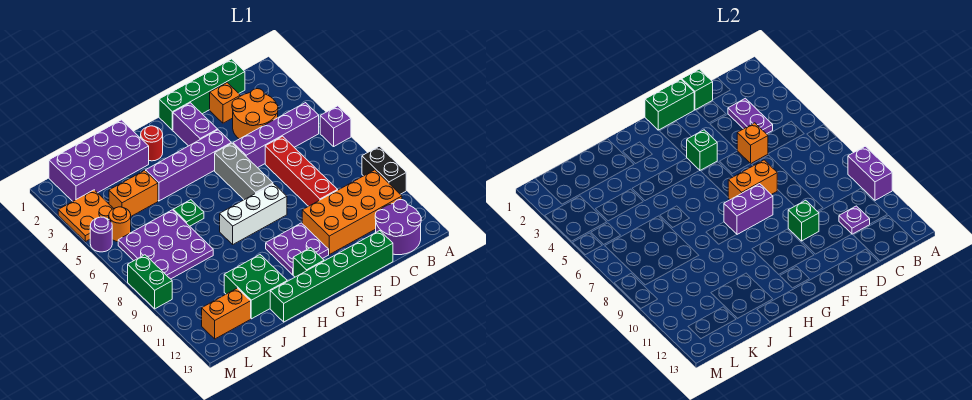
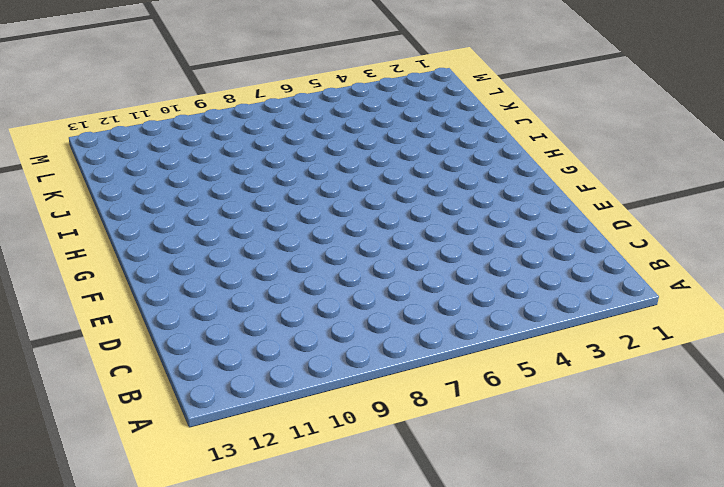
none -> purple 1x1 brick [320,106,351,146]
none -> black 1x2 brick [362,146,406,194]
none -> purple 1x4 brick [233,103,319,168]
none -> orange 2x4 brick [302,170,402,255]

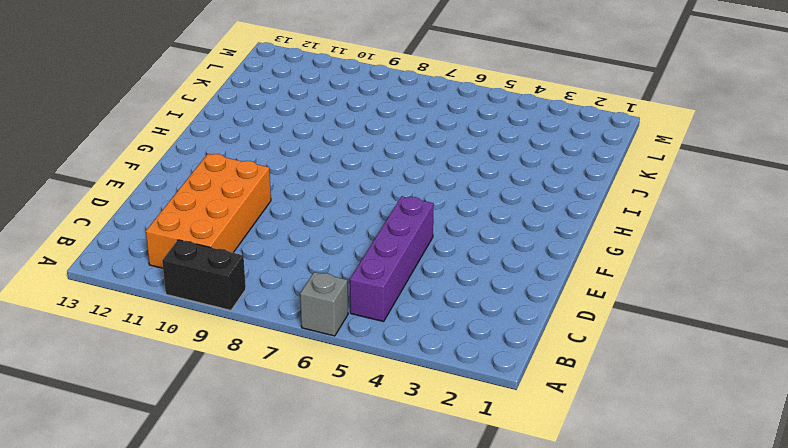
grey 1x1 brick [300,272,348,336] -> purple 1x1 brick [320,106,351,146]
none -> purple 2x2 round brick [375,200,421,255]
none -> green 1x4 brick [159,59,245,130]
none -> orange 2x2 round brick [232,89,278,139]
none -> orange 1x1 brick [210,83,240,123]

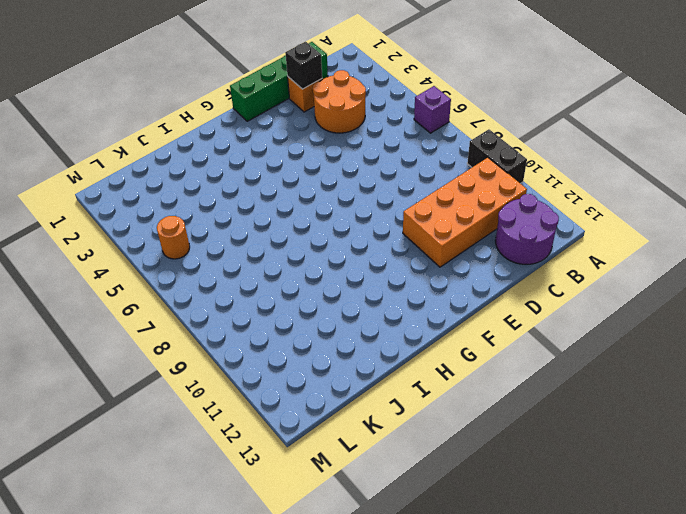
black 1x1 brick [285,42,322,89] -> none
none -> purple 1x4 brick [233,103,319,168]
none -> red 1x4 brick [265,136,337,206]
none -> green 1x6 brick [270,231,393,322]
none -> purple 1x2 brick [173,103,218,146]

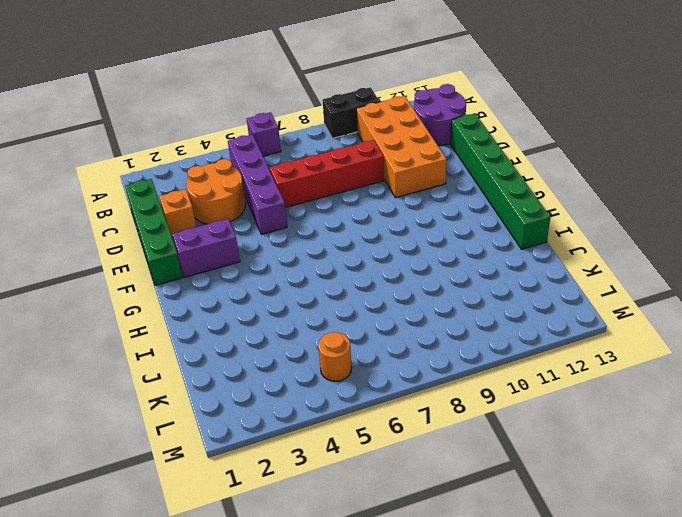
none -> purple 1x4 brick [146,130,231,201]
none -> grey 1x3 brick [215,143,273,200]
none -> white 1x3 brick [220,184,287,244]
none -> purple 2x2 plate [266,223,329,275]

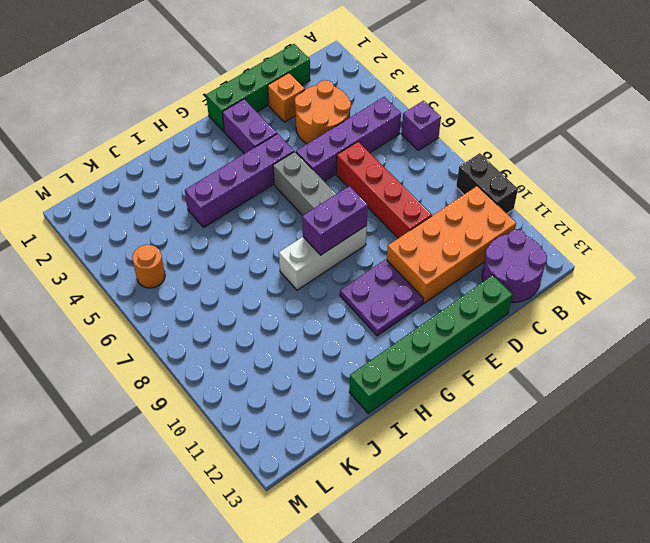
none -> green 1x1 brick [293,248,324,277]
none -> red 1x1 round brick [141,126,163,161]
none -> purple 2x4 brick [49,120,149,201]
none -> green 1x1 plate [173,200,204,226]

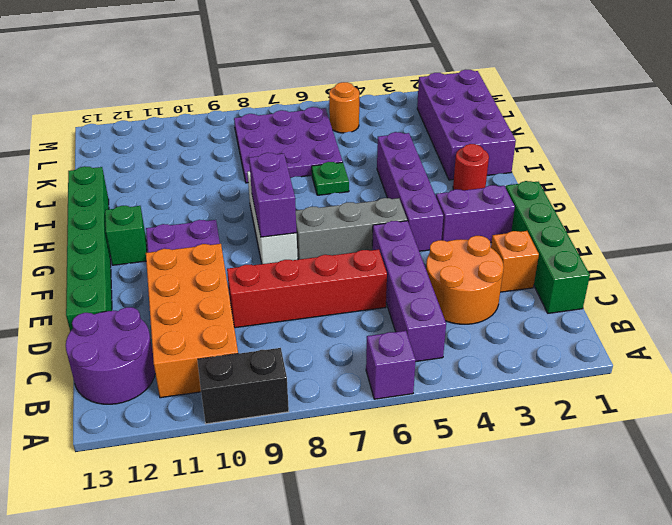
none -> green 2x2 brick [224,255,287,319]
none -> orange 1x2 brick [109,170,158,216]
none -> orange 1x2 brick [202,288,251,339]
none -> orange 2x2 plate [58,190,114,242]

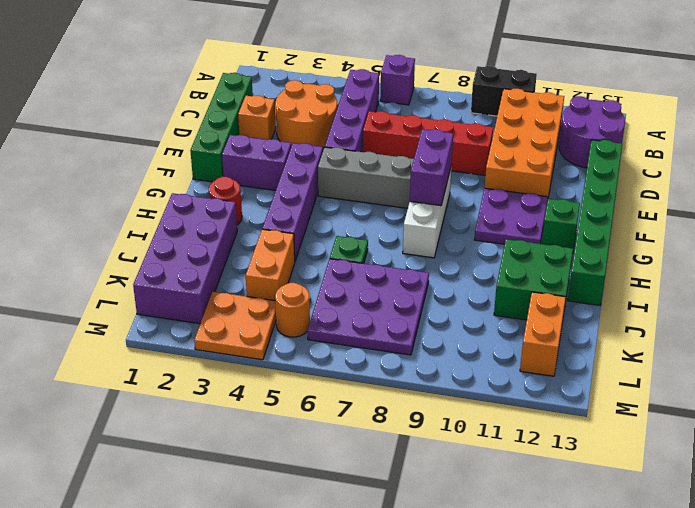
none -> purple 1x1 round brick [90,217,112,252]
none -> green 1x2 brick [128,255,172,309]
none -> purple 1x2 brick [848,146,892,200]
none -> purple 1x2 plate [728,98,773,134]

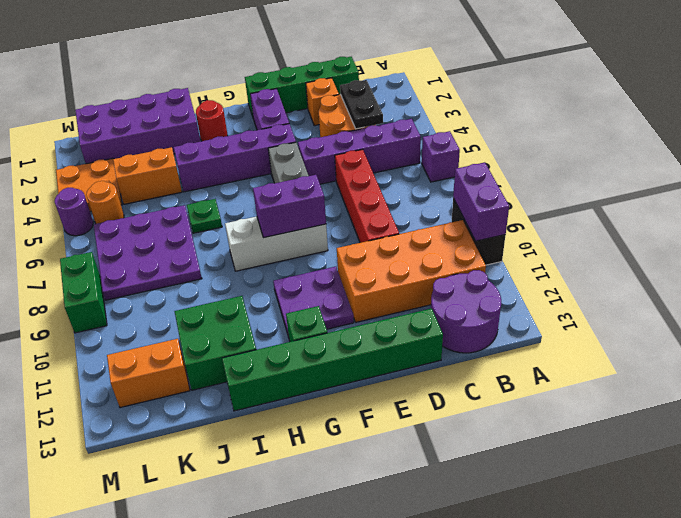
black 1x2 plate [340,80,383,129] -> purple 1x2 plate [728,98,773,134]
none -> purple 1x1 plate [839,206,870,234]
none -> green 1x1 brick [682,69,713,110]
none -> orange 1x1 brick [737,123,768,164]
none -> green 1x2 brick [645,79,694,130]

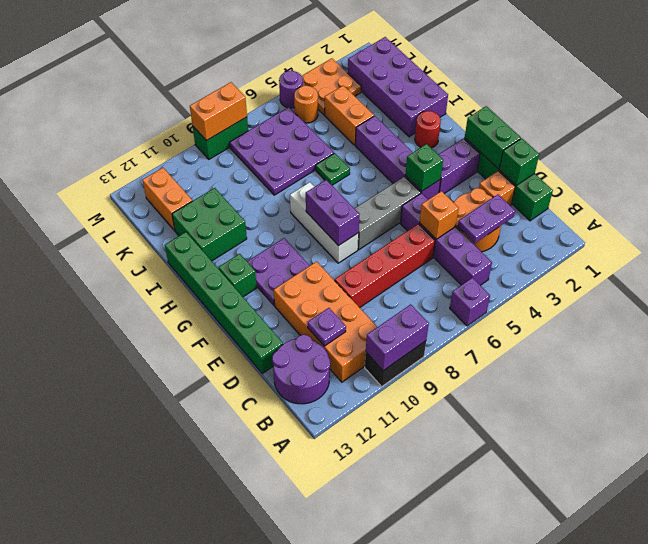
orange 1x2 brick [190,82,247,141] -> orange 1x2 brick turned to [728,160,777,200]
none -> green 1x1 brick [788,200,819,241]

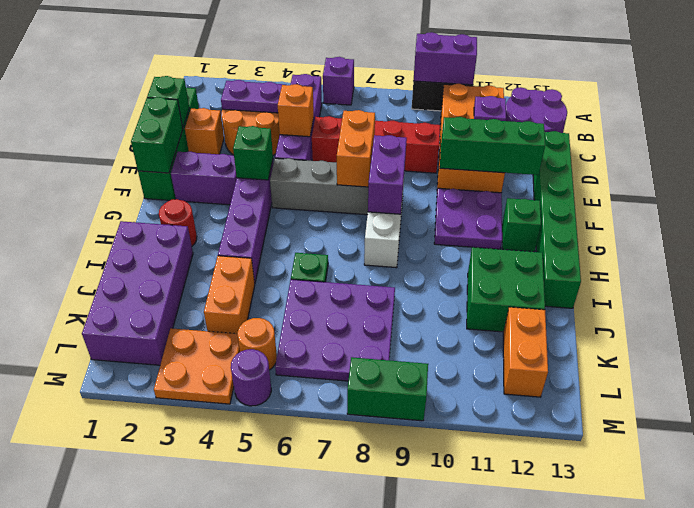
green 1x3 brick [440,117,545,175] -> green 1x1 brick [788,200,819,241]

